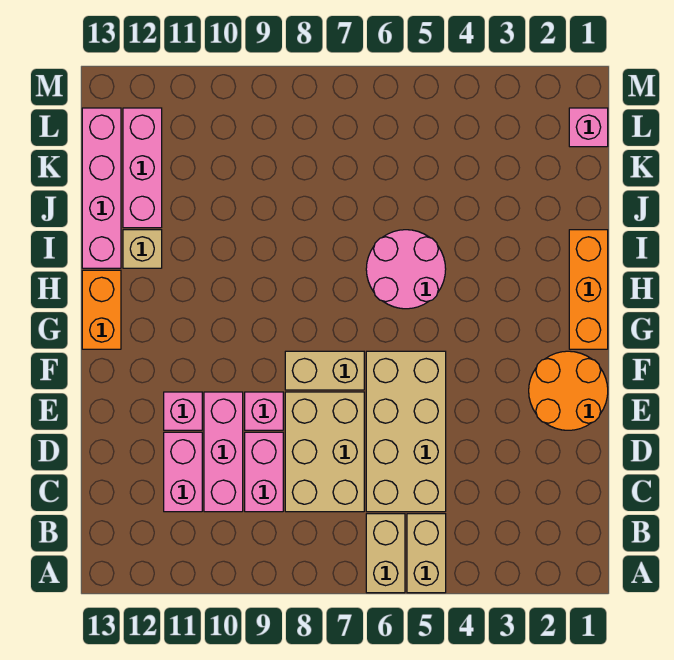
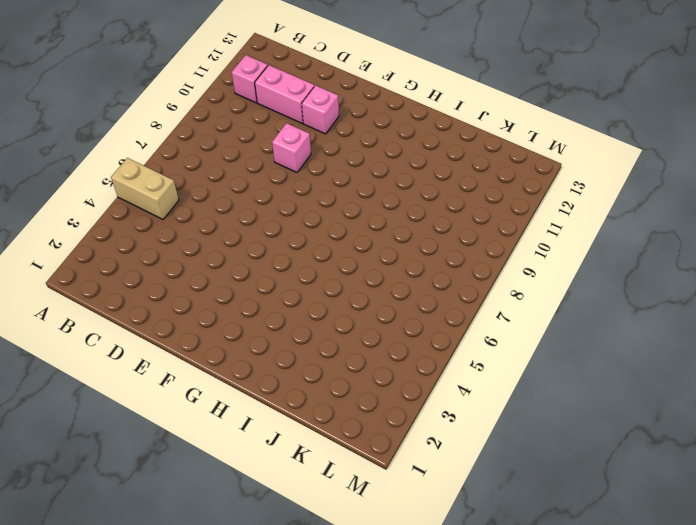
pink 1x1 brick [232,55,268,103] -> pink 1x1 brick moved to [569,108,608,147]
none -> tan 1x2 brick [366,514,405,593]
none -> tan 2x4 brick [366,351,446,512]
none -> tan 2x3 brick [285,392,364,512]

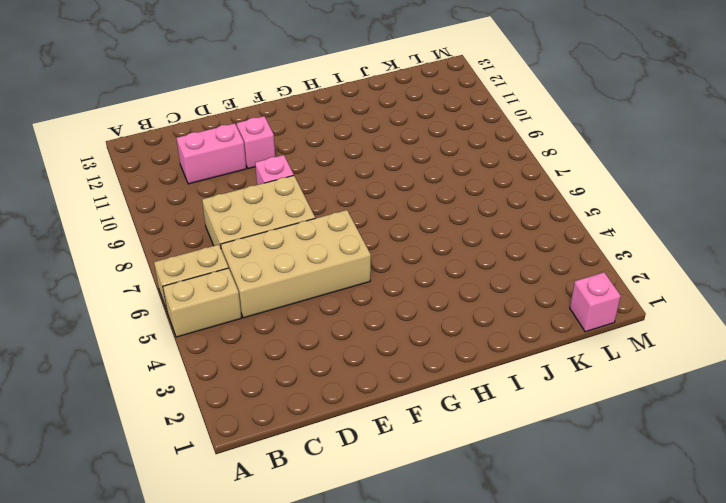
none -> pink 1x2 brick [245,432,283,512]
none -> pink 1x3 brick [204,392,243,512]
none -> orange 2x2 round brick [529,351,608,430]

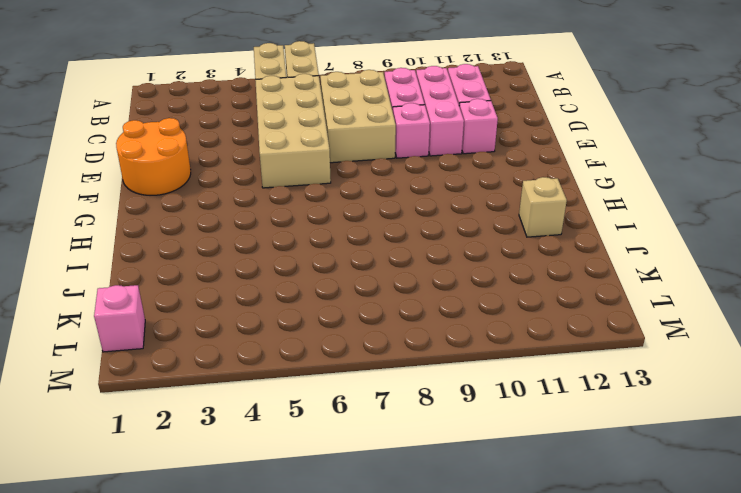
none -> tan 1x2 brick [285,351,364,390]
none -> orange 1x3 brick [569,230,608,349]
none -> orange 1x2 brick [82,270,121,349]

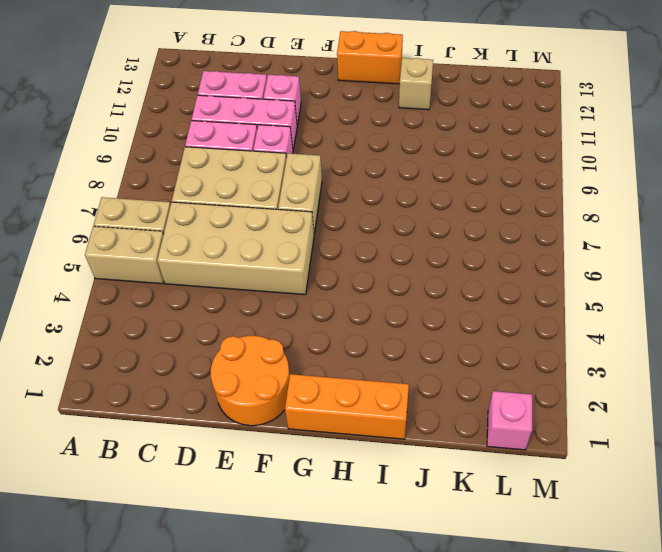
none -> pink 2x2 round brick [366,230,446,309]
none -> pink 1x4 brick [82,108,121,268]
none -> pink 1x3 brick [123,108,162,228]

